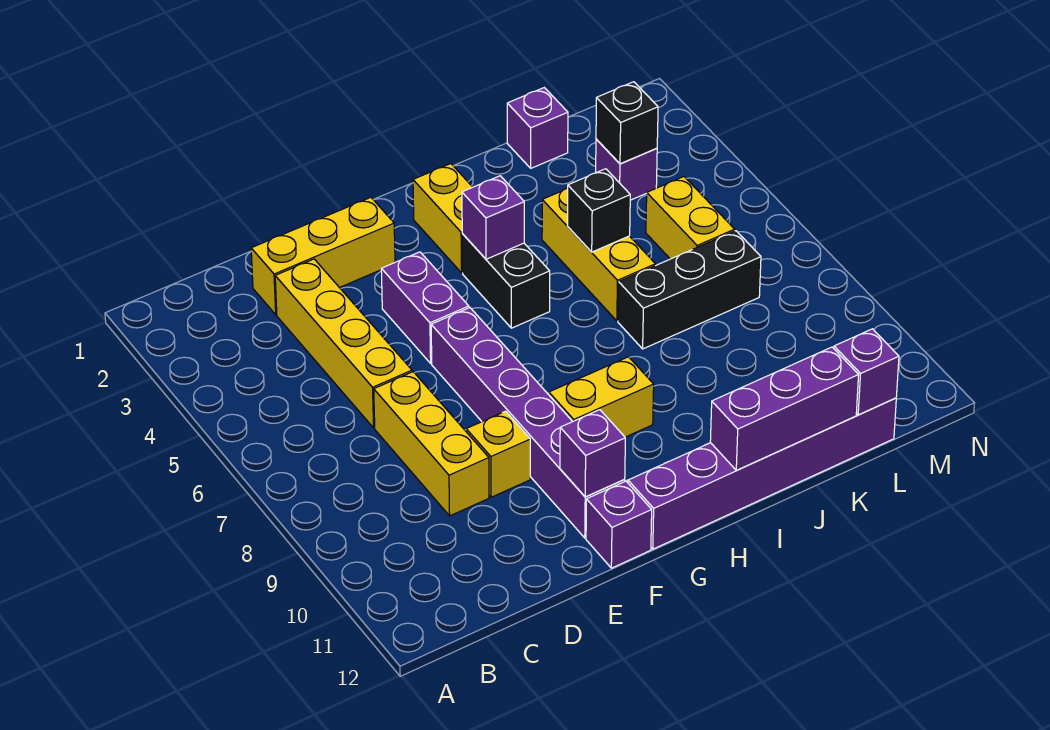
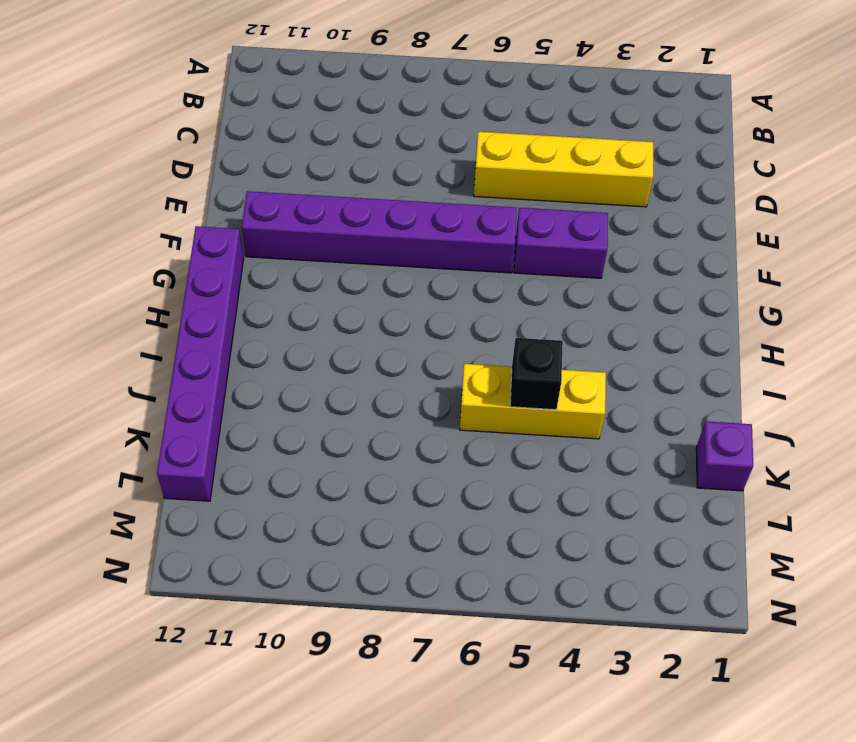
none -> yellow 1x3 brick [251,197,395,315]
none -> yellow 1x3 brick [374,372,489,516]
none -> yellow 1x1 brick [466,411,530,497]

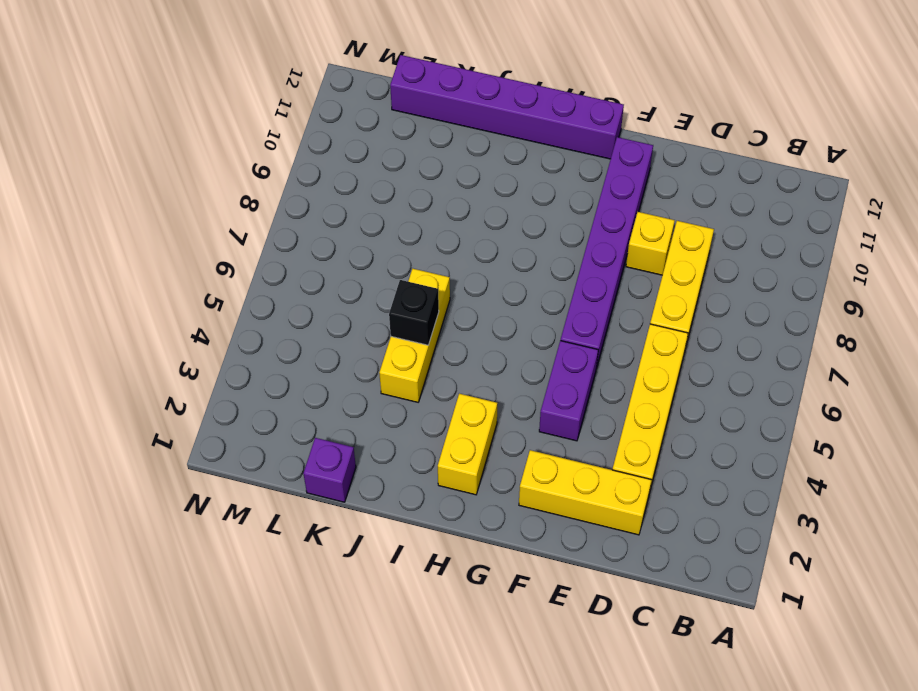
none -> purple 1x1 brick [586,481,652,568]
none -> yellow 1x2 brick [549,357,654,437]
none -> black 1x2 brick [462,234,550,328]

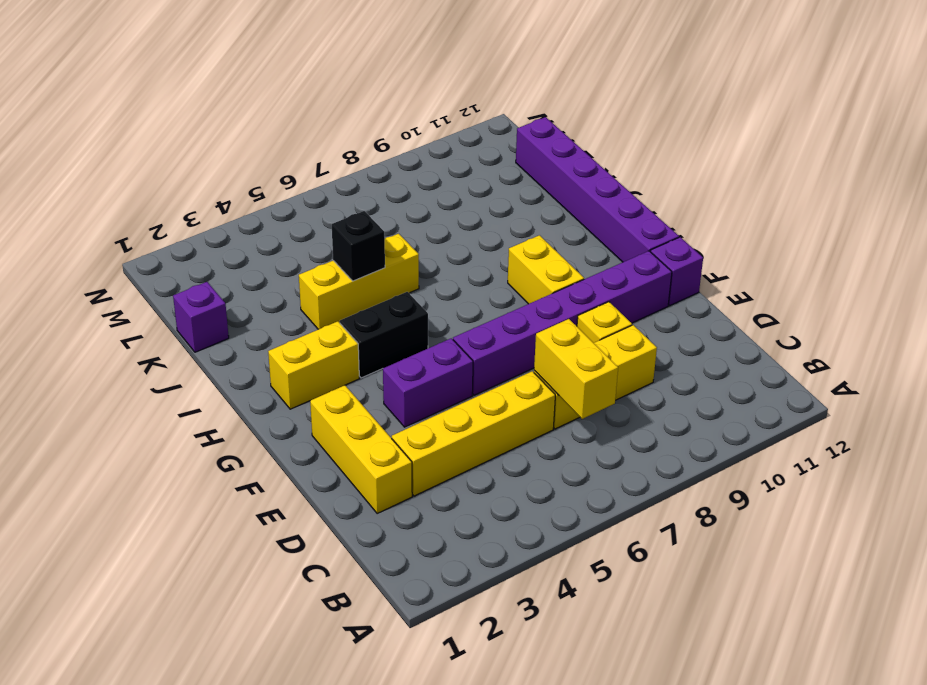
yellow 1x2 brick [534,319,618,419] -> yellow 1x2 brick turned to [646,177,735,259]
none -> black 1x3 brick [618,231,761,349]
none -> purple 1x1 brick [596,139,657,200]
none -> purple 1x1 brick [560,410,625,497]

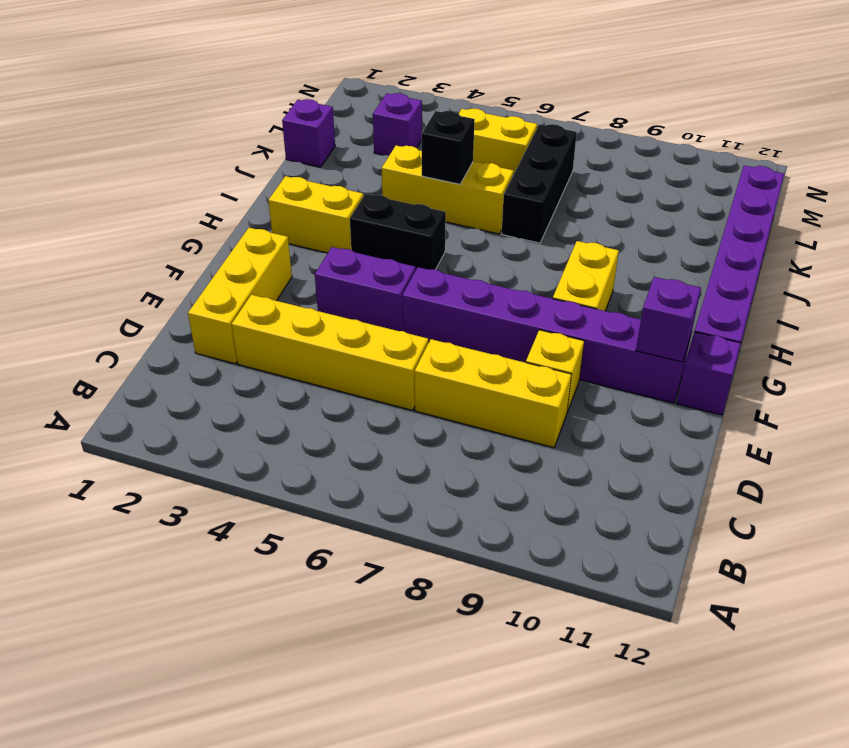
none -> purple 1x1 brick [462,176,524,259]
none -> purple 1x3 brick [710,347,859,470]
none -> black 1x1 brick [596,82,658,164]

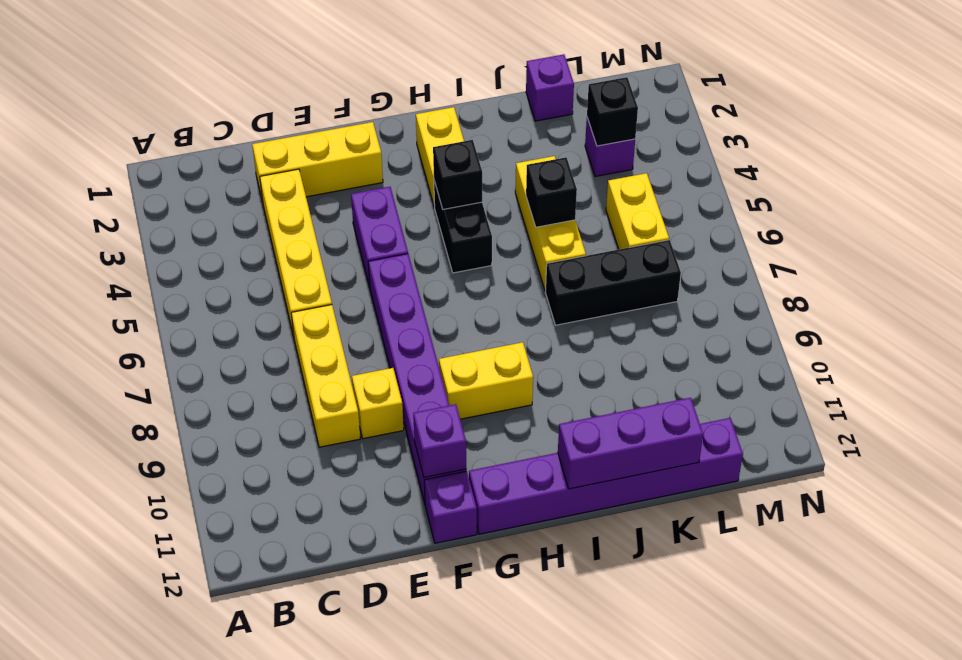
black 1x1 brick [433,140,482,209] -> purple 1x1 brick [462,176,524,259]
none -> purple 1x1 brick [834,329,899,415]

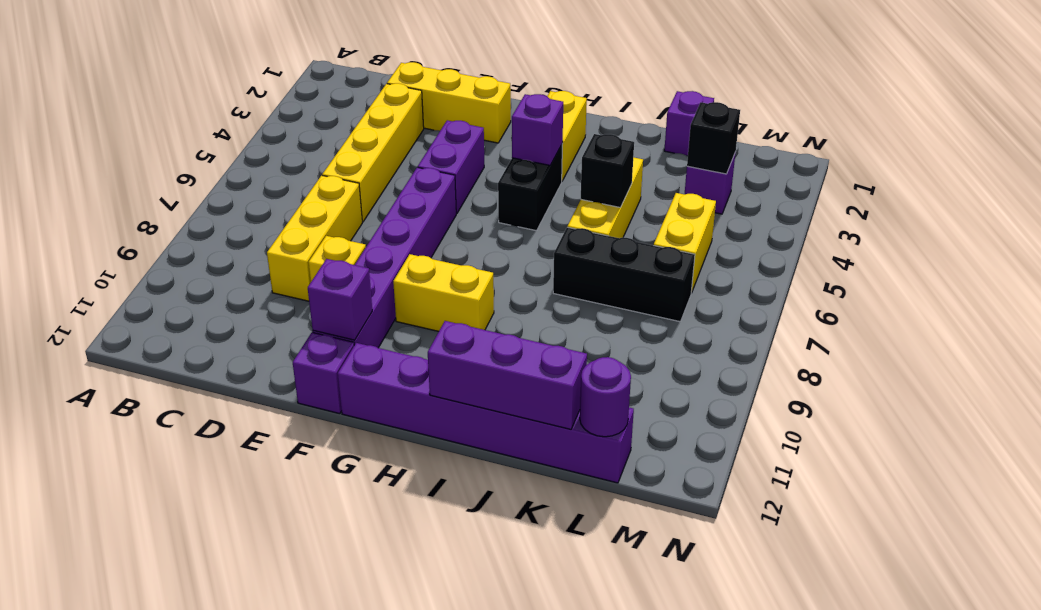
purple 1x1 round brick [580,357,631,437] -> purple 1x1 brick [834,329,899,415]

